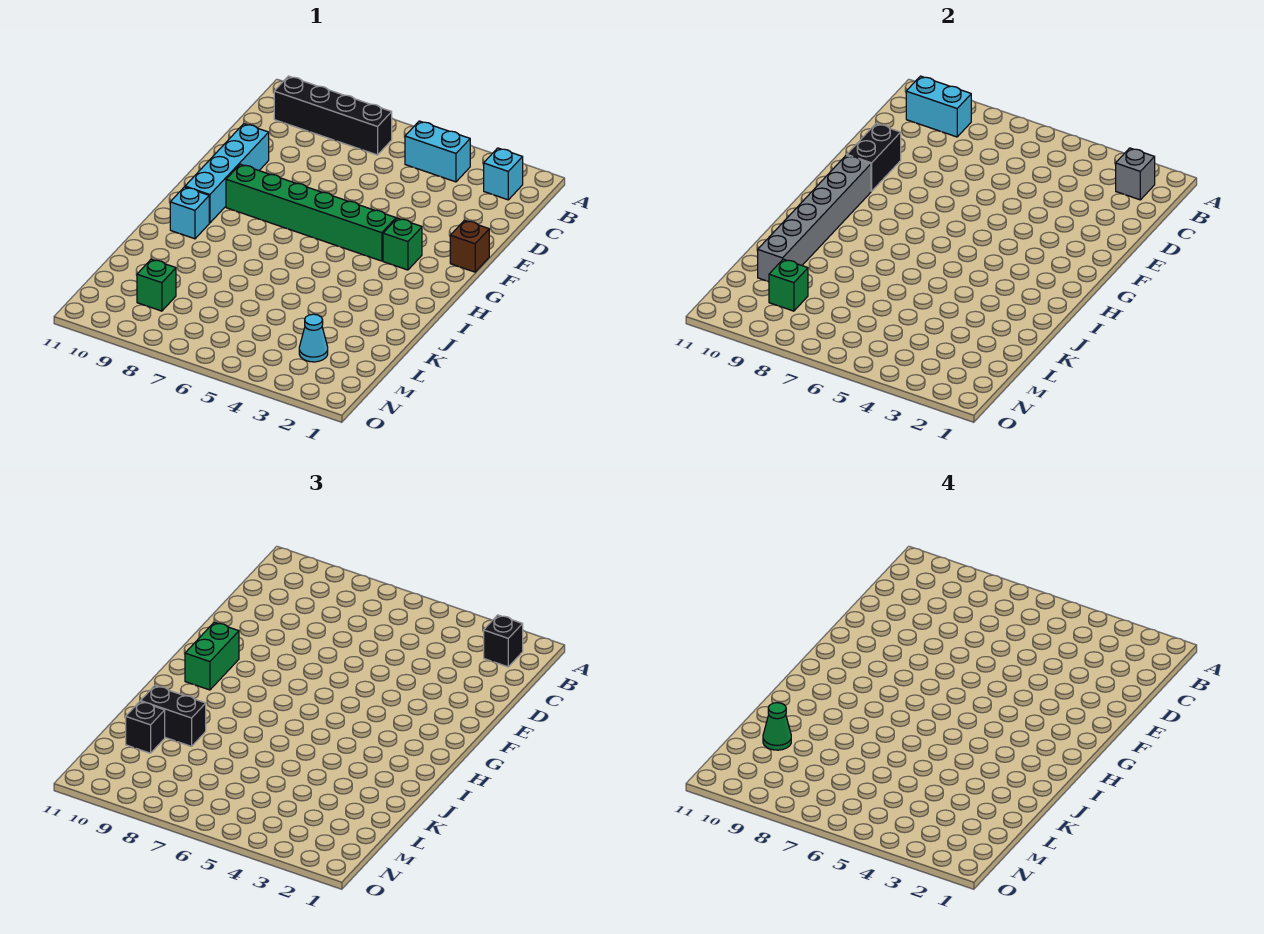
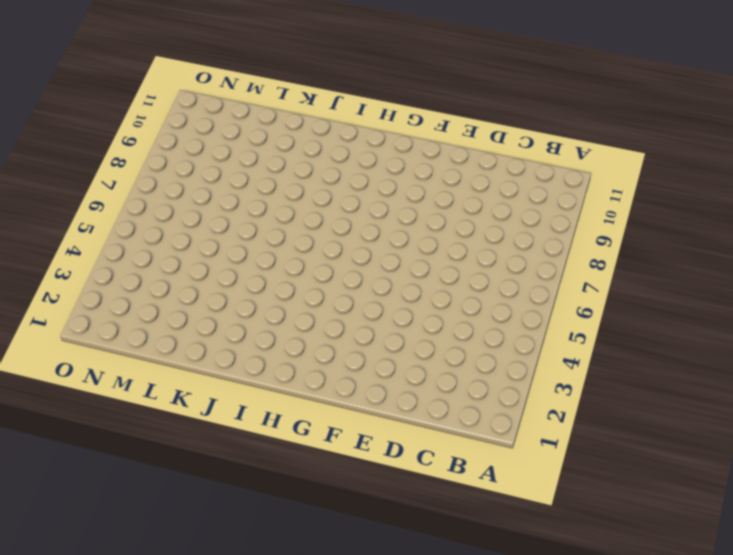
none -> cyan 1x1 brick [484,148,523,200]
none -> cyan 1x2 brick [405,121,470,182]
none -> black 1x4 brick [274,76,392,155]

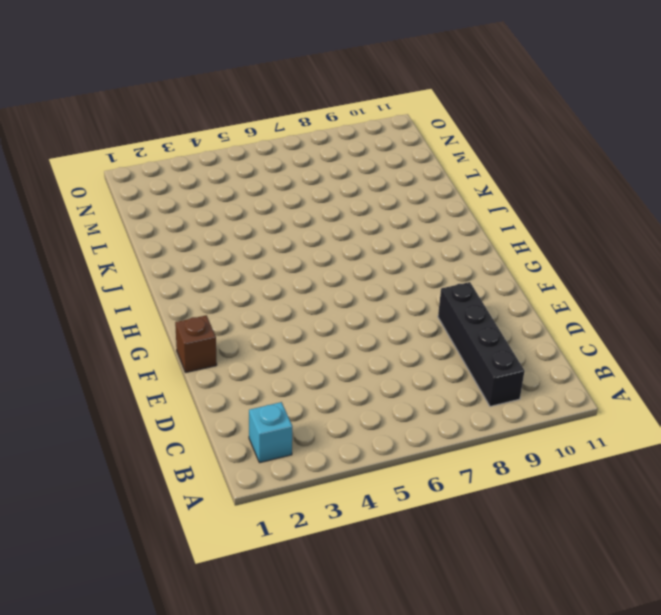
black 1x4 brick [438,282,524,406] -> black 1x4 brick turned to [274,76,392,155]
none -> cyan 1x2 brick [405,121,470,182]
none -> cyan 1x4 brick [185,124,269,223]
none -> green 1x1 brick [383,218,422,270]

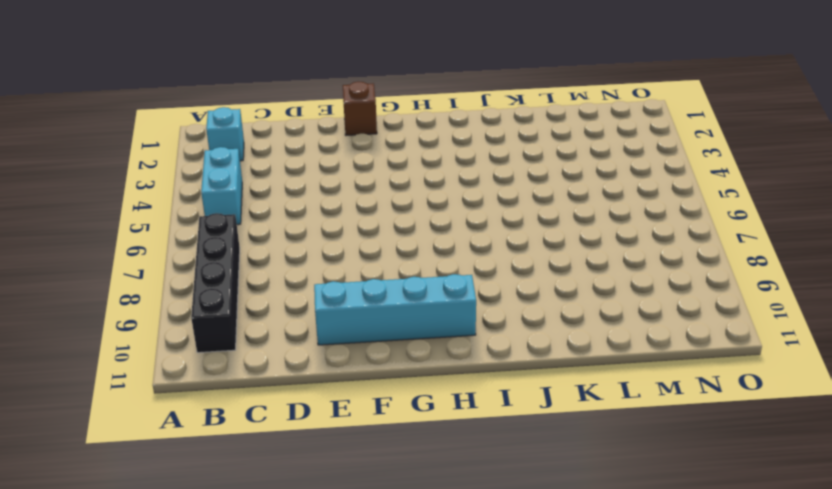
none -> green 1x1 brick [383,218,422,270]
none -> green 1x6 brick [226,164,396,261]
none -> cyan 1x1 brick [170,187,209,239]

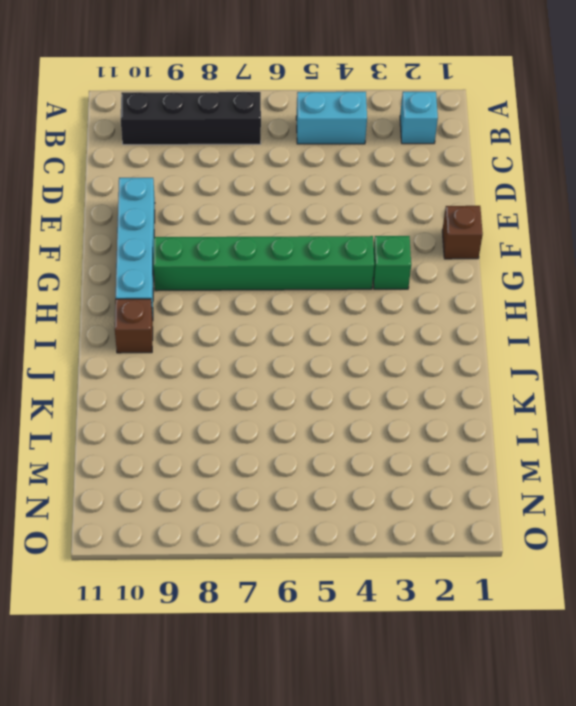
brown 1x1 brick [115,299,153,353] -> cyan 1x1 brick [170,187,209,239]
none -> cyan 1x1 cone [299,314,328,362]
none -> green 1x1 brick [137,259,176,311]
none -> grey 1x1 brick [1116,148,1155,200]

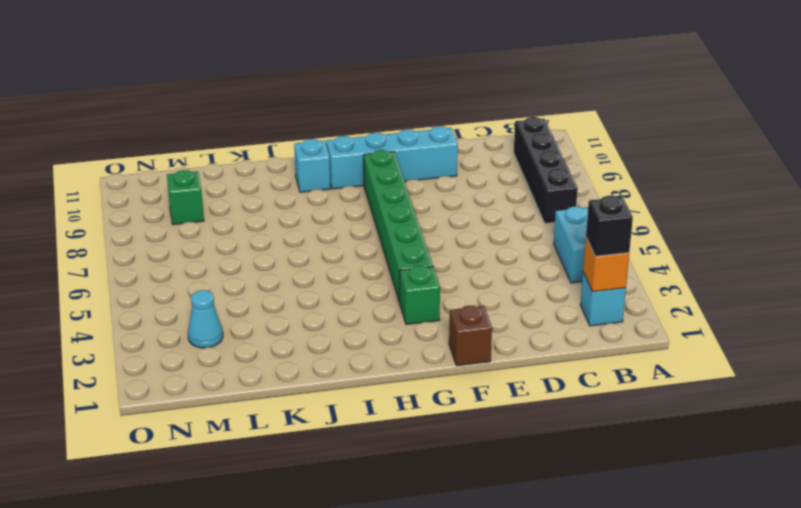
orange 1x1 brick [583,238,629,292] -> grey 1x1 brick [1116,148,1155,200]
none -> cyan 1x2 brick [906,76,971,137]
none -> black 1x2 brick [847,124,901,191]
none -> grey 1x6 brick [758,155,871,282]

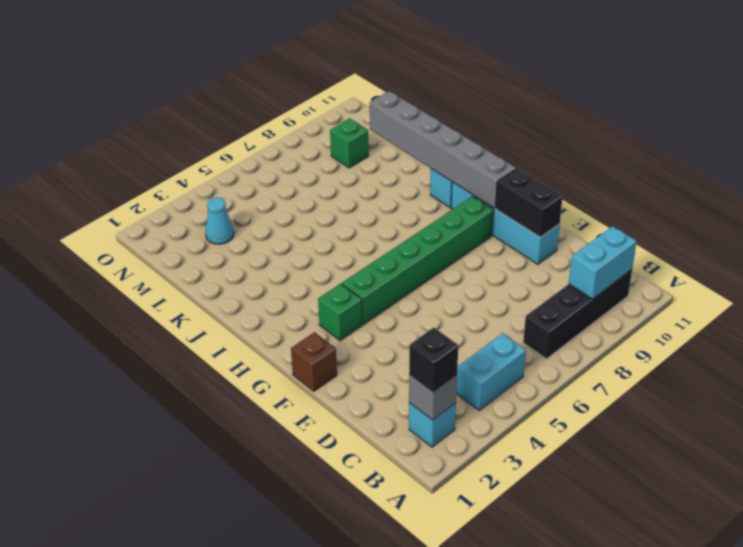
none -> green 1x1 brick [769,259,808,311]
none -> green 1x2 brick [185,622,239,690]
none -> black 1x2 brick [141,686,206,746]

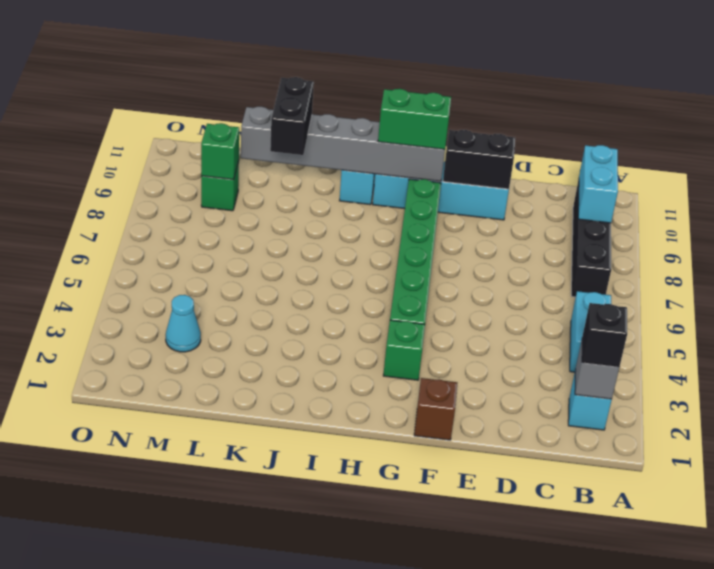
none -> black 1x1 brick [126,701,165,753]
none -> green 1x1 cone [763,703,791,750]

